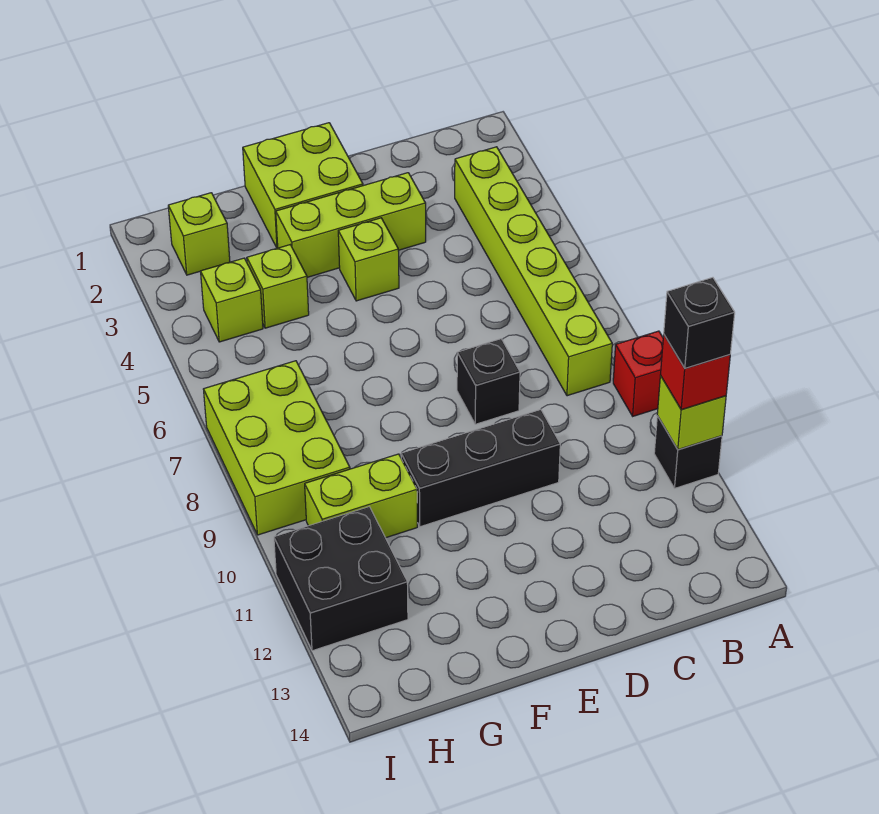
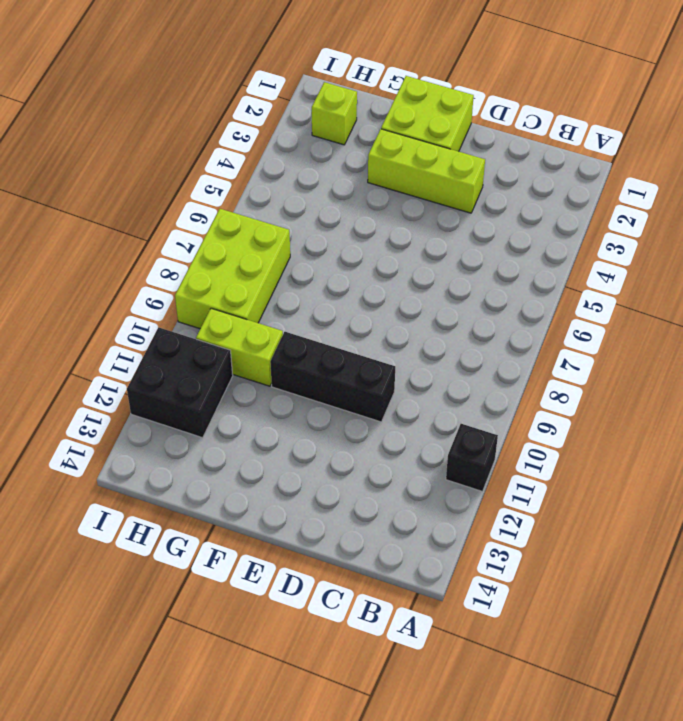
none -> red 1x1 brick [613,331,663,416]
none -> lime 1x6 brick [455,147,612,396]
none -> black 1x1 brick [457,339,520,424]

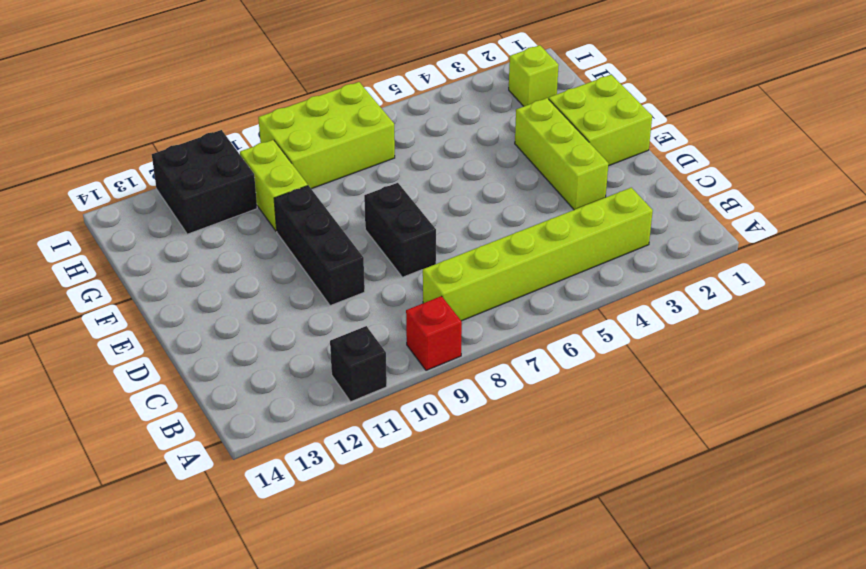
black 1x2 brick [364,183,436,277] -> black 1x1 brick [457,339,520,424]
none -> lime 1x1 brick [338,218,399,301]
none -> lime 1x1 brick [247,245,309,328]
none -> lime 1x1 brick [201,258,263,342]

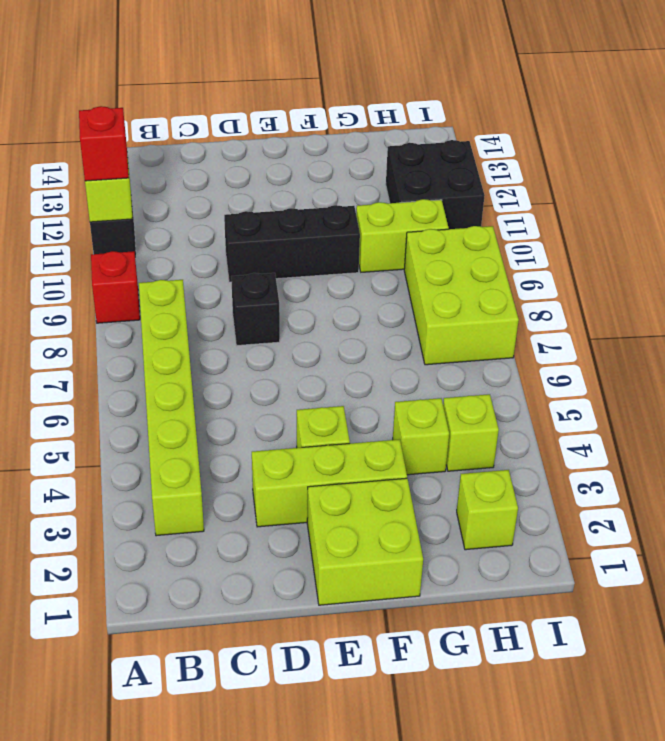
none -> black 1x1 brick [664,278,735,368]

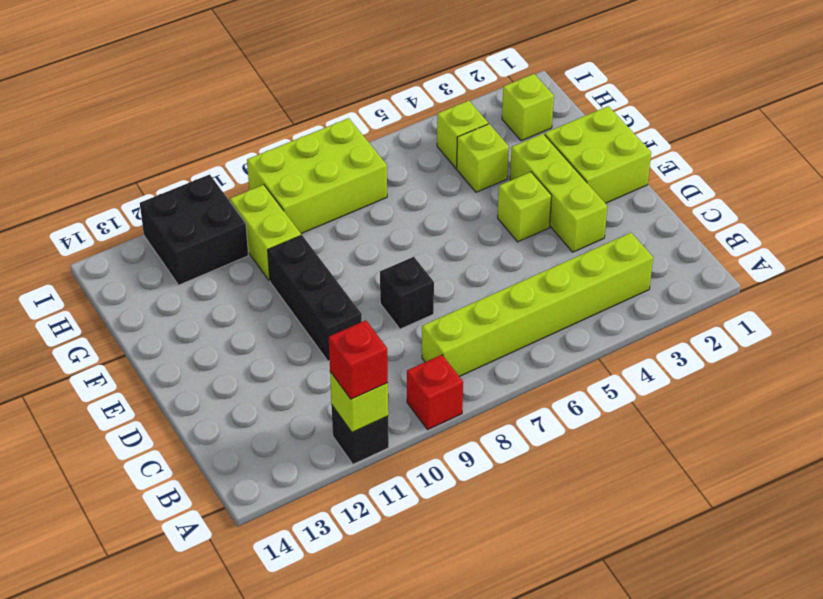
none -> black 1x1 brick [664,278,735,368]

